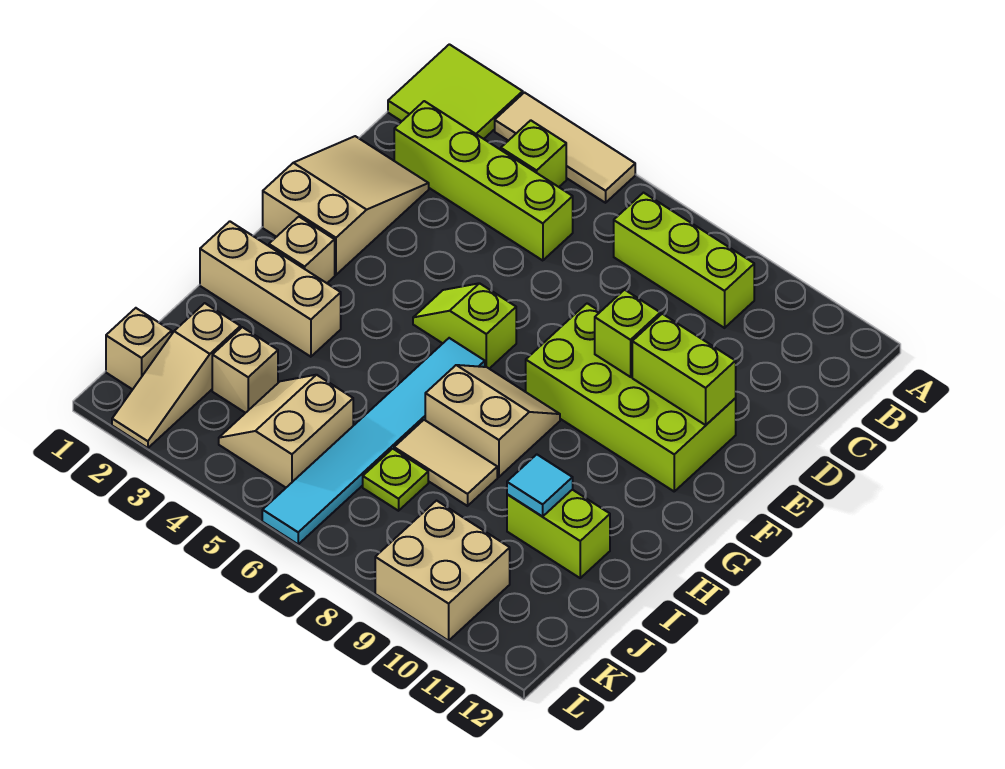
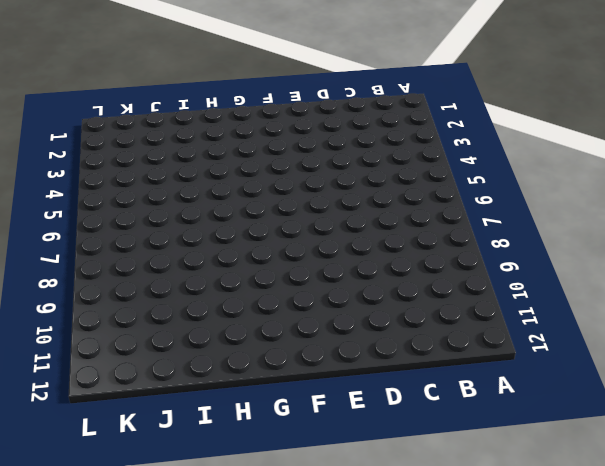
none -> lime 2x2 tile [388,44,523,139]
none -> tan 1x3 tile [495,93,635,203]
none -> lime 1x1 brick [501,120,566,187]

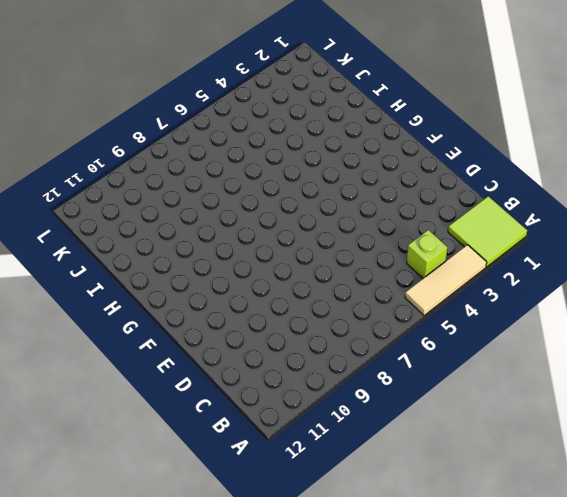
none -> lime 1x3 brick [614,193,754,328]
none -> lime 1x4 brick [394,101,573,261]
none -> tan 2x3 slope [263,136,429,275]

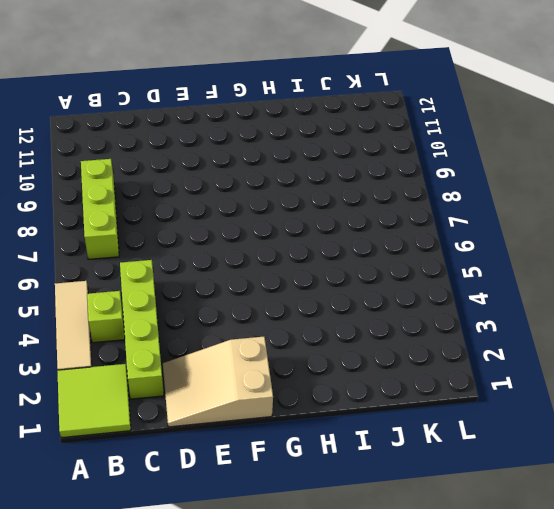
none -> lime 2x4 brick [526,303,736,491]
none -> lime 1x2 slope [413,283,516,369]
none -> tan 1x1 brick [269,217,335,283]

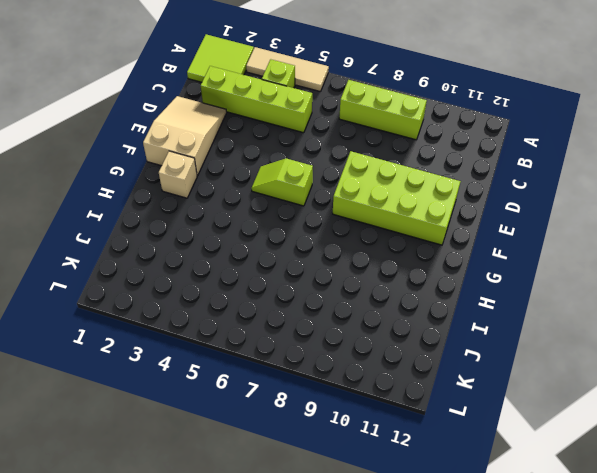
none -> cyan 1x6 tile [262,338,485,544]
none -> tan 2x2 slope [425,365,560,477]
none -> tan 1x3 brick [200,221,341,357]

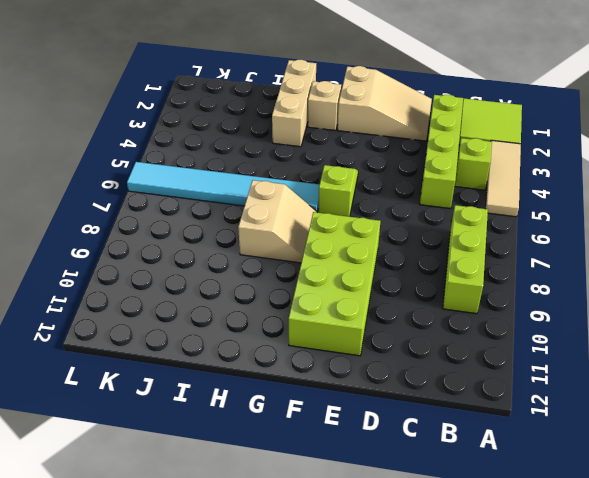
none -> tan 1x2 tile [394,420,497,506]
none -> lime 1x2 brick [507,490,610,578]
none -> tan 1x3 slope [112,303,240,448]

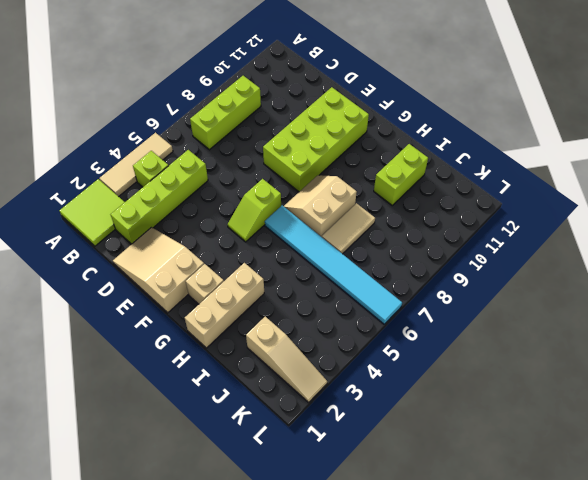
none -> tan 1x1 brick [212,327,278,413]
none -> tan 2x2 slope [219,375,353,488]
none -> lime 1x1 plate [363,449,428,511]

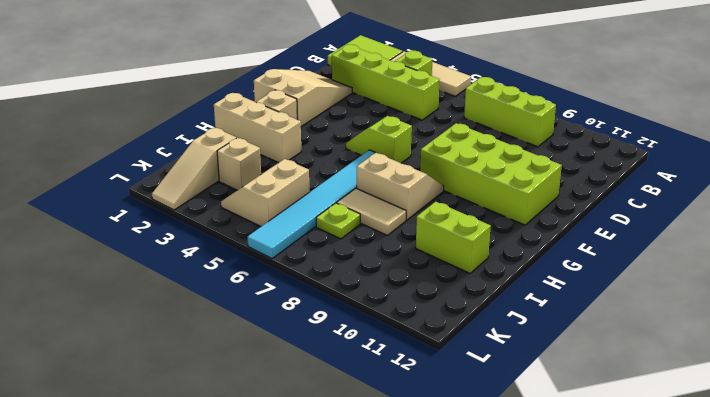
none -> tan 1x1 brick [106,308,172,390]
none -> tan 2x2 brick [375,501,510,641]
none -> lime 1x1 brick [595,290,660,377]

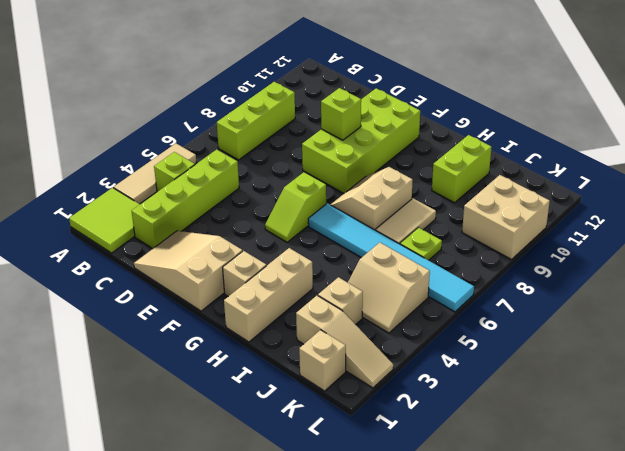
none -> lime 1x2 brick [632,314,736,425]
none -> cyan 1x1 tile [507,454,573,517]

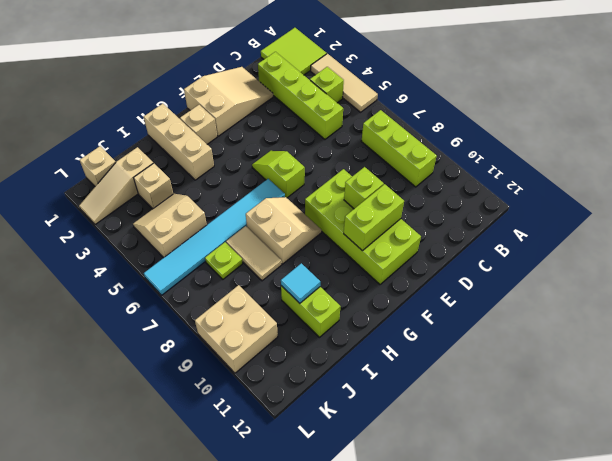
lime 1x2 brick [344,184,404,251] -> lime 1x2 brick turned to [632,314,736,425]

